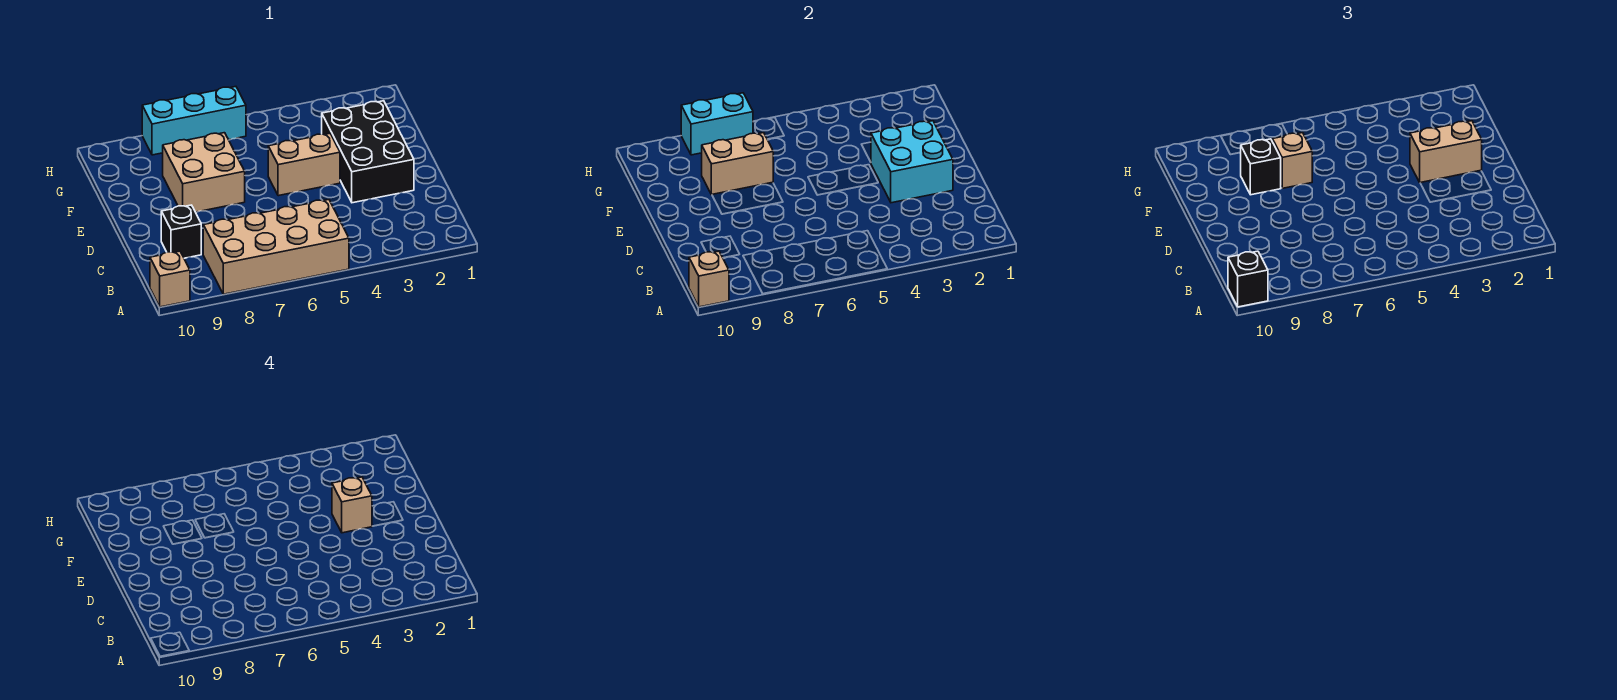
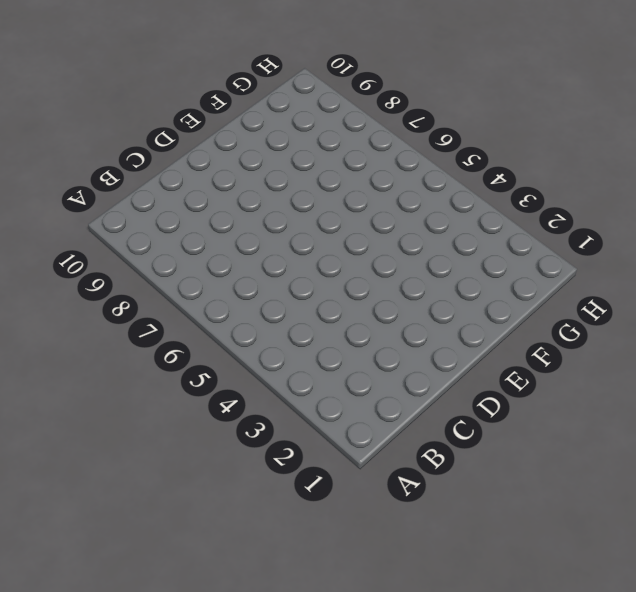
none -> tan 2x4 brick [203,200,349,294]
none -> tan 1x1 brick [150,251,190,307]
none -> black 1x1 brick [161,205,201,258]

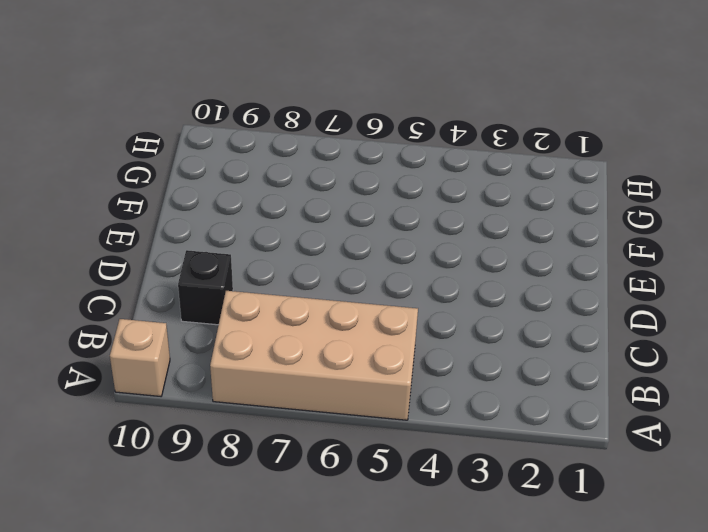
none -> black 2x3 brick [322,101,414,203]
none -> tan 1x2 brick [268,134,340,196]
none -> tan 2x2 brick [163,133,245,212]

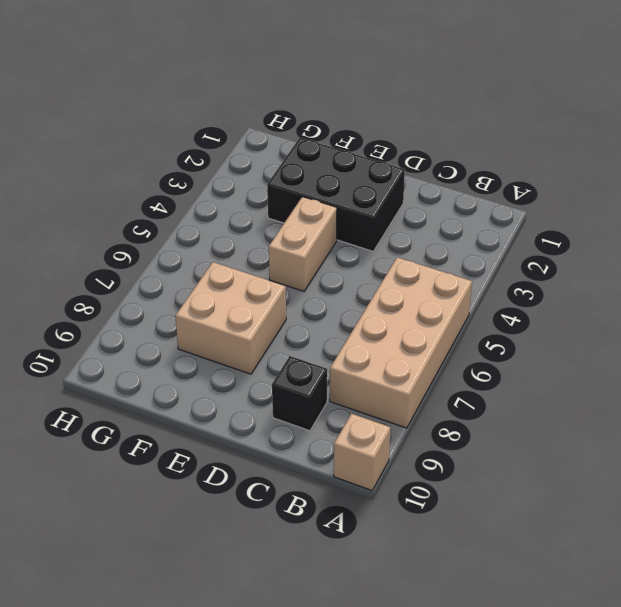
none -> cyan 1x3 brick [142,87,246,155]
none -> tan 1x1 brick [689,251,729,307]
none -> cyan 2x2 brick [871,121,953,203]

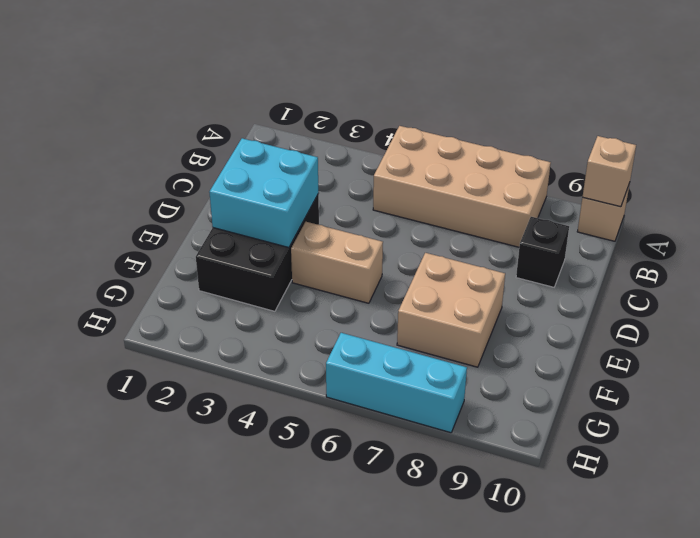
none -> tan 1x2 brick [702,133,773,195]
none -> cyan 1x2 brick [681,93,753,155]
none -> black 1x1 brick [1228,251,1268,307]

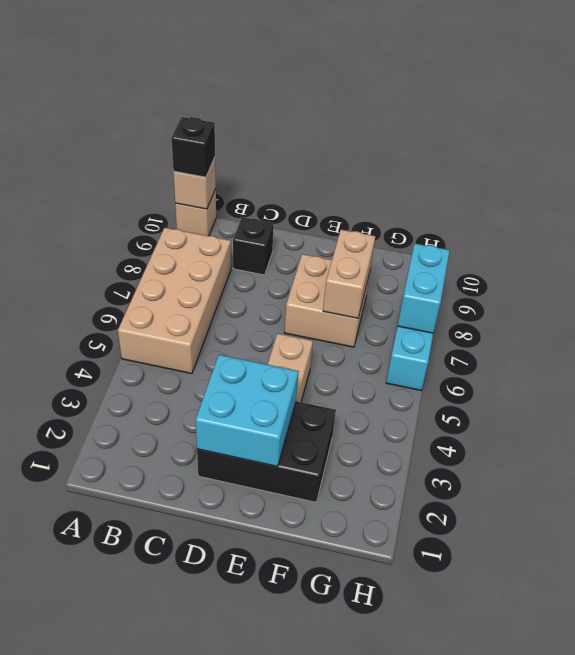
none -> tan 1x2 brick [1410,121,1482,183]
none -> tan 1x1 brick [1273,133,1312,188]
none -> black 1x1 brick [1240,139,1281,195]

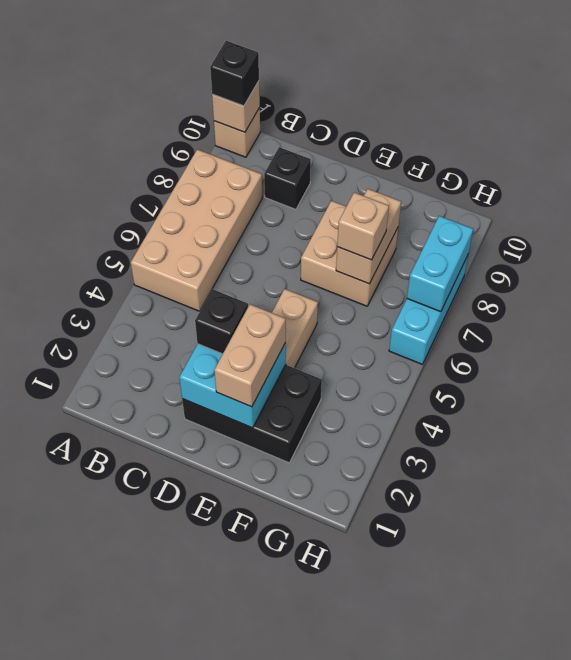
black 1x1 brick [195,289,248,354] -> black 1x1 brick moved to [1240,139,1281,195]
none -> tan 1x1 brick [332,477,372,533]

